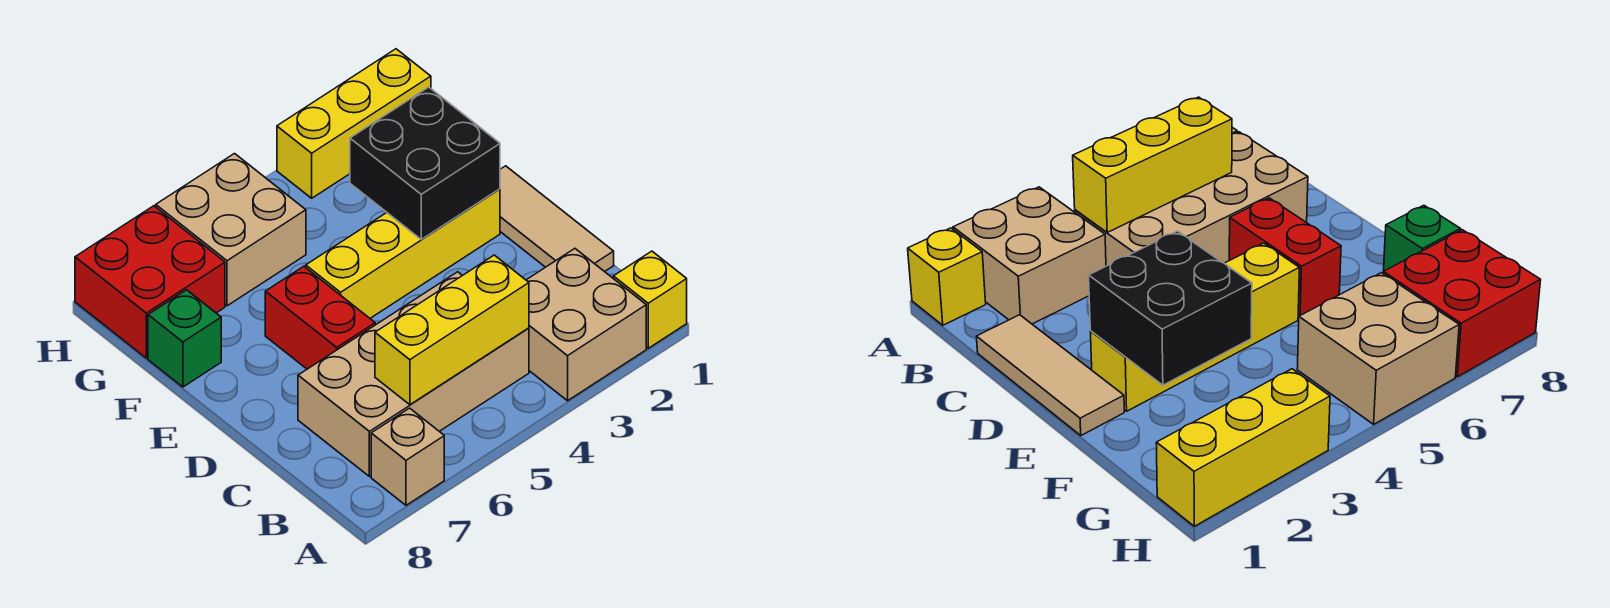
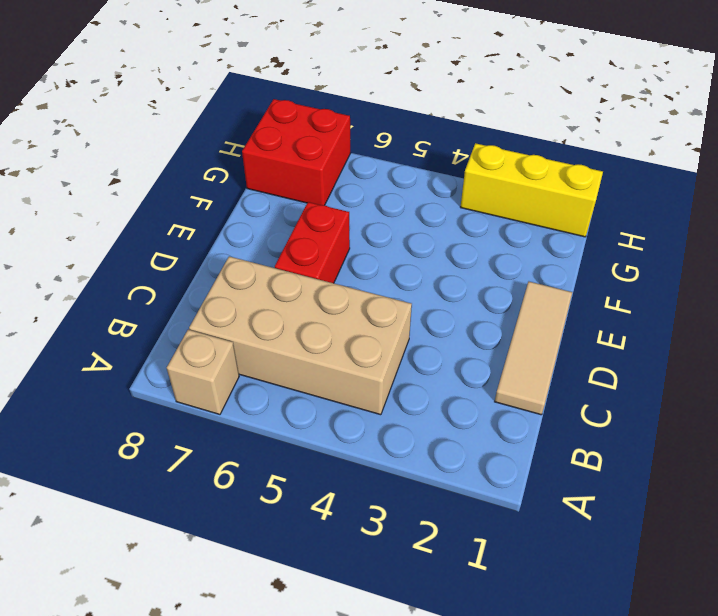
none -> yellow 1x1 brick [613,251,687,348]
none -> tan 2x2 brick [526,249,646,401]
none -> yellow 1x4 brick [306,189,500,318]

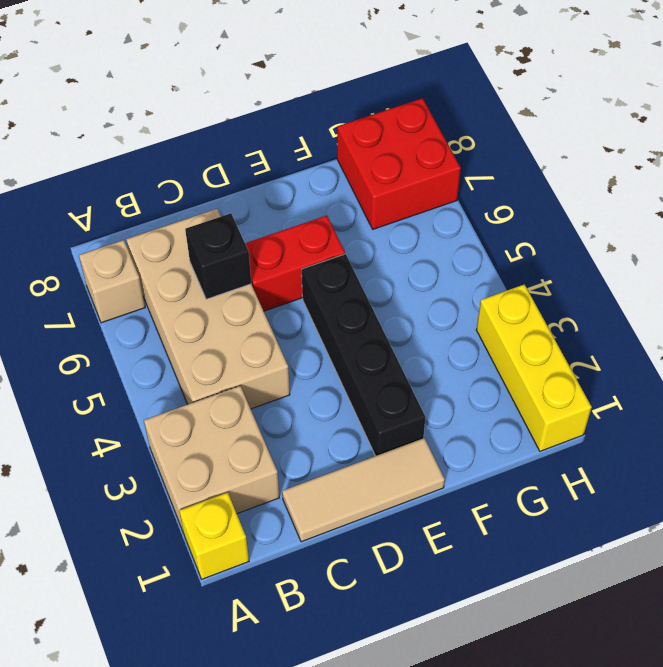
black 1x1 brick [185,213,251,299] -> none
black 1x4 brick [302,254,426,456] -> yellow 1x4 brick [306,189,500,318]
none -> green 1x1 brick [148,290,221,387]
none -> tan 2x2 brick [156,154,306,306]
none -> yellow 1x3 brick [375,255,529,405]

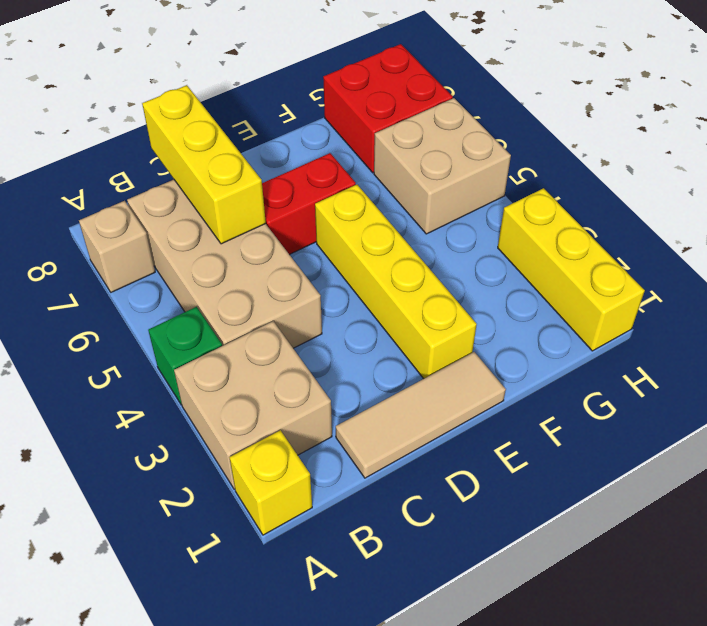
green 1x1 brick [148,307,222,405] -> green 1x1 brick moved to [148,290,221,387]
yellow 1x3 brick [142,85,266,244] -> yellow 1x3 brick moved to [375,255,529,405]
none -> black 2x2 brick [350,87,500,240]

